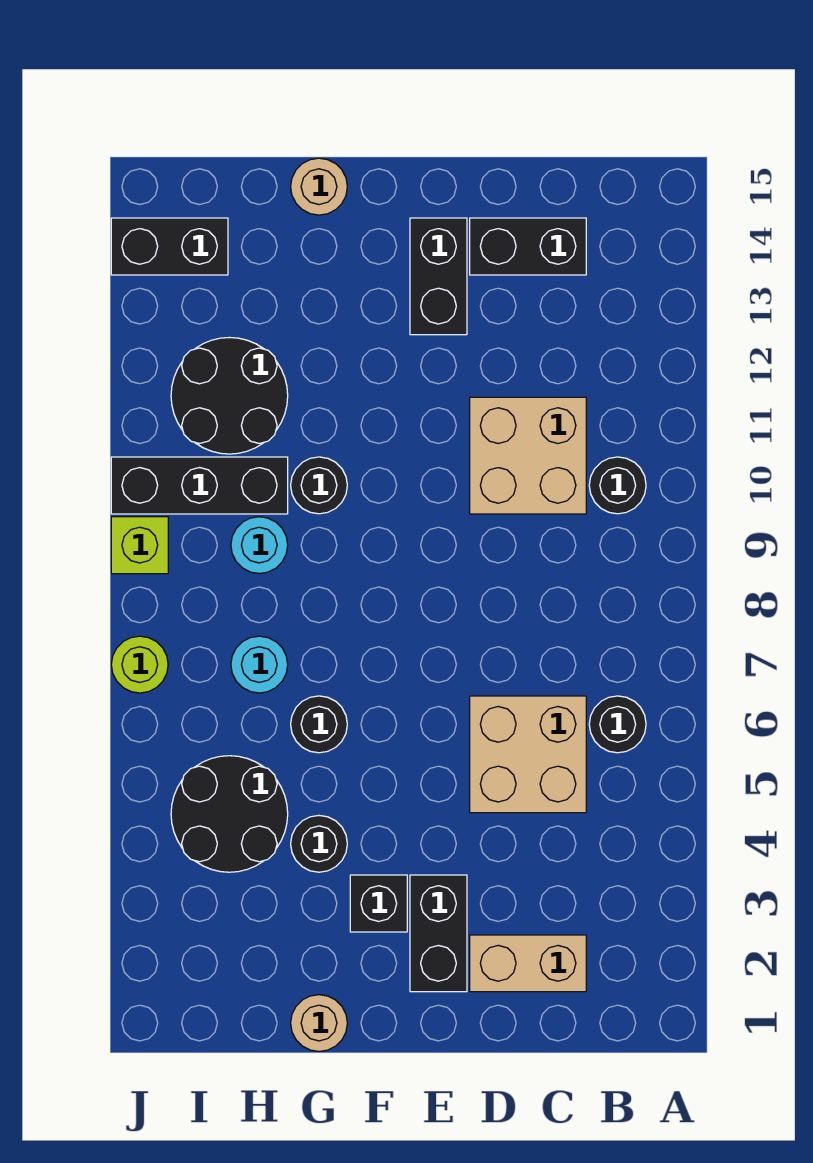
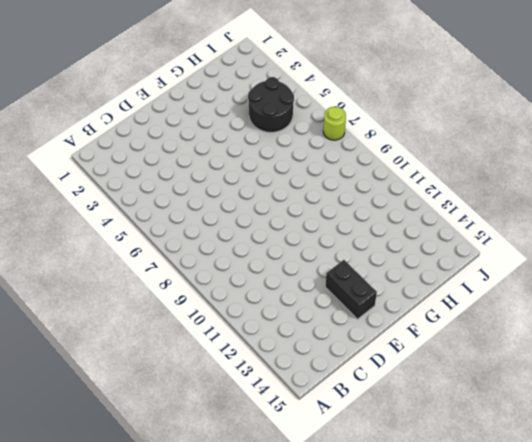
none -> black 1x1 round brick [589,696,646,753]
none -> black 1x1 round brick [589,457,646,514]
none -> tan 1x2 brick [470,935,586,992]

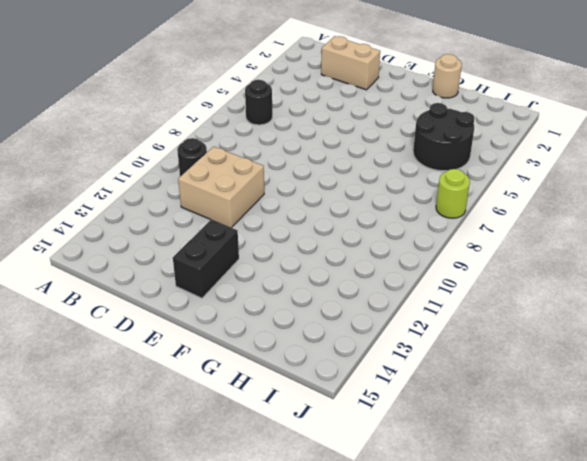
none -> tan 2x2 brick [470,696,586,813]
none -> black 1x2 brick [470,218,586,275]
none -> black 1x2 brick [410,875,467,992]

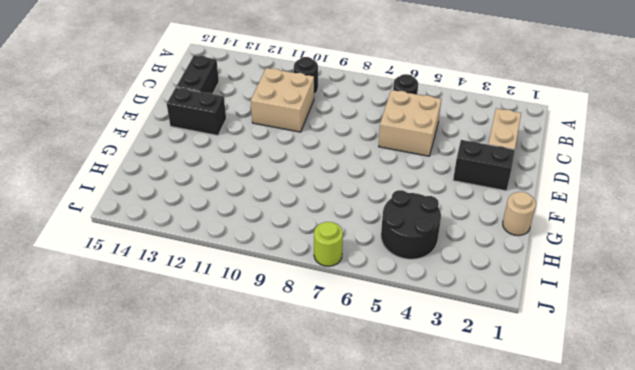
none -> black 1x1 brick [350,875,407,932]
none -> black 1x1 round brick [291,816,347,872]
none -> black 1x1 round brick [291,696,347,753]

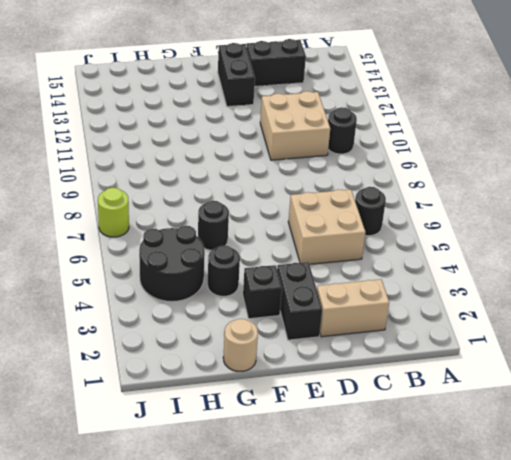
none -> black 1x1 round brick [291,457,347,514]
none -> tan 1x1 round brick [291,158,347,215]
none -> cyan 1x1 round brick [231,636,288,693]

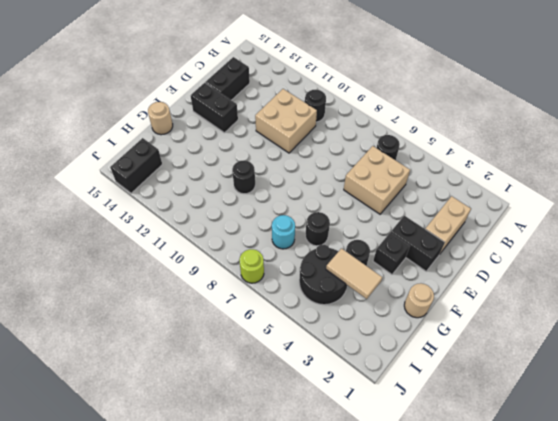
tan 1x2 tile [326,248,382,299] -> none
none -> cyan 1x1 round brick [231,517,288,574]
none -> black 1x3 brick [111,457,288,514]
none -> black 2x2 round brick [171,337,288,454]

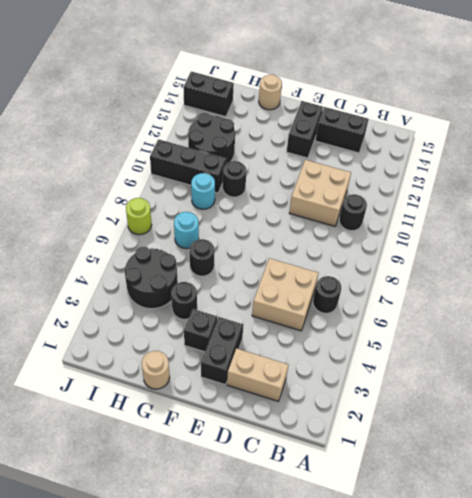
none -> lime 1x1 brick [111,517,168,574]

